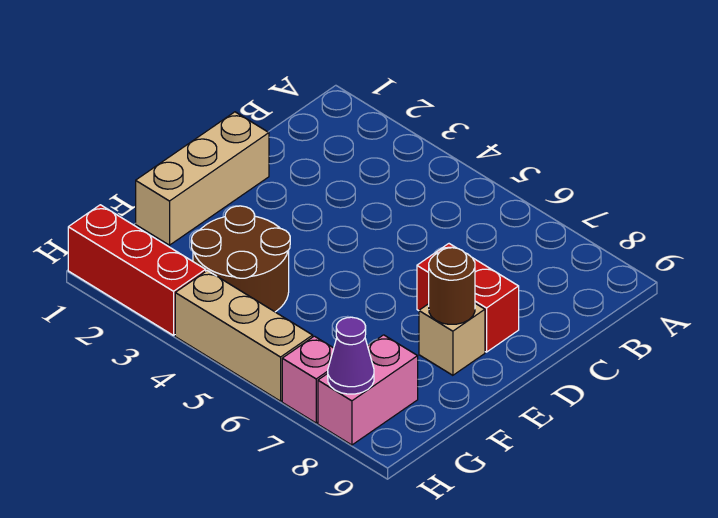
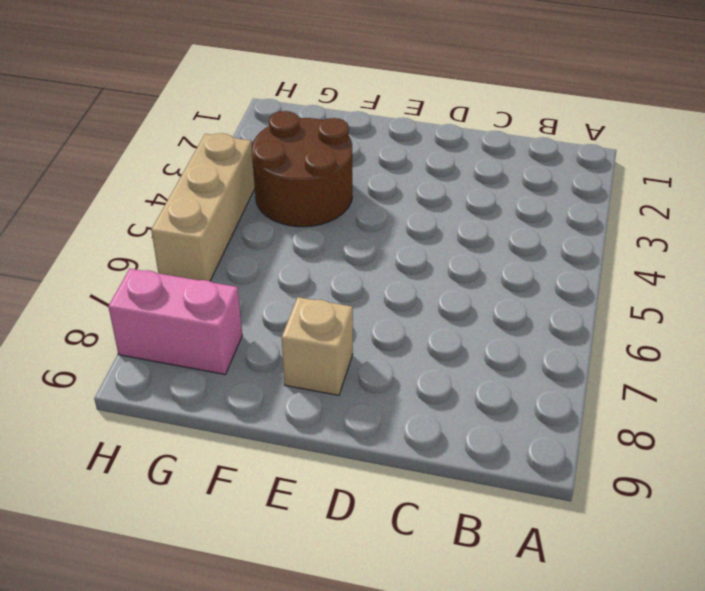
none -> tan 1x3 brick [136,112,269,245]
none -> red 1x2 brick [417,244,519,352]

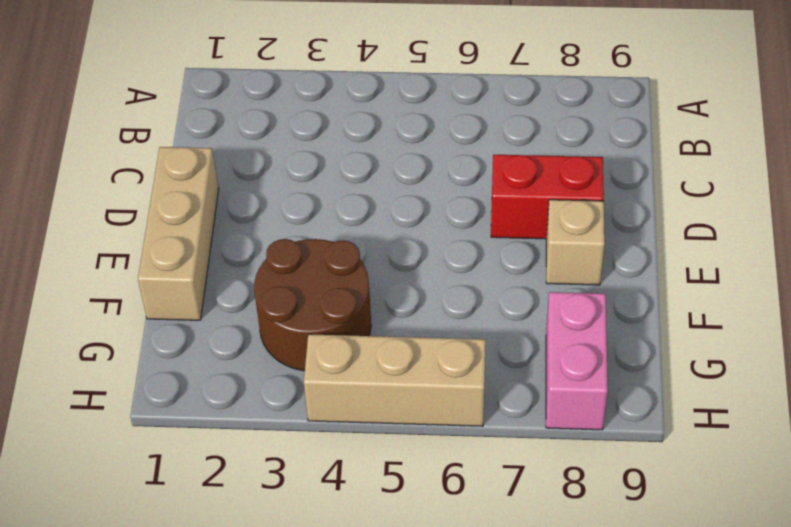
none -> red 1x3 brick [68,205,206,335]
none -> pink 1x1 brick [282,336,334,423]

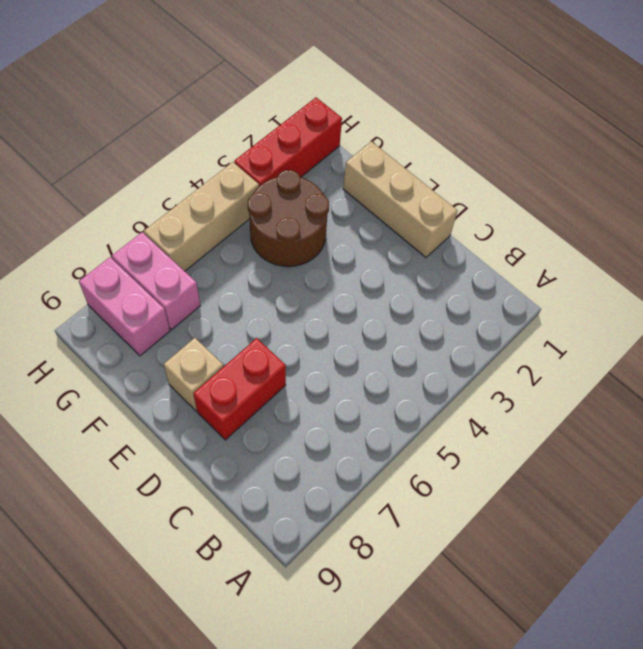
pink 1x2 brick [112,232,200,330] -> pink 1x1 brick [282,336,334,423]
none -> brown 1x1 round brick [429,248,475,324]
none -> purple 1x1 cone [328,317,374,394]

